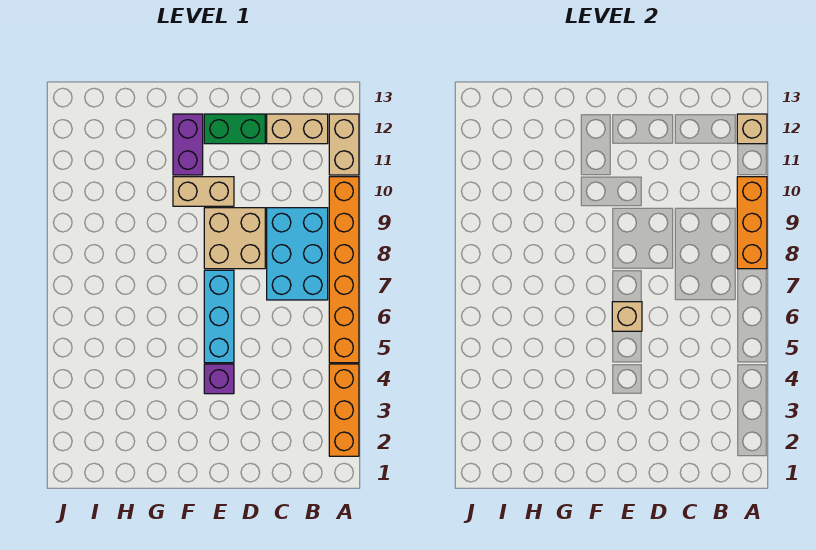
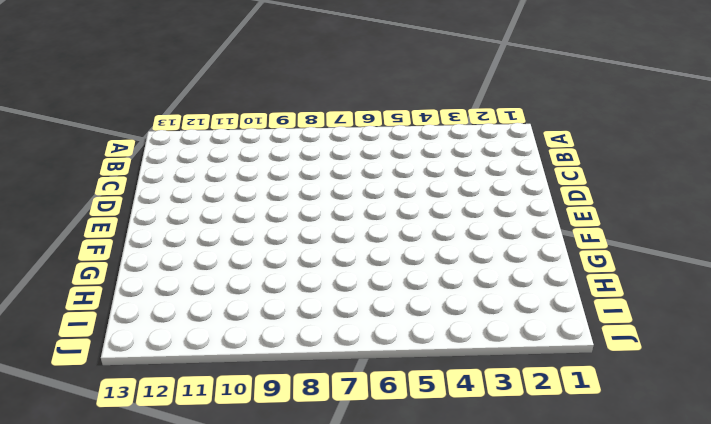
none -> orange 1x3 brick [329,364,359,456]
none -> orange 1x6 brick [329,177,359,363]
none -> tan 1x2 brick [329,114,359,175]

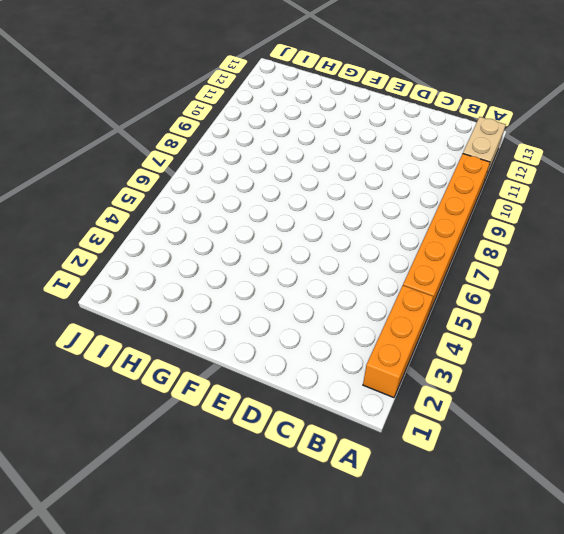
none -> cyan 2x3 brick [267,208,328,300]
none -> tan 1x2 brick [267,114,328,144]
none -> tan 2x2 brick [204,208,265,269]

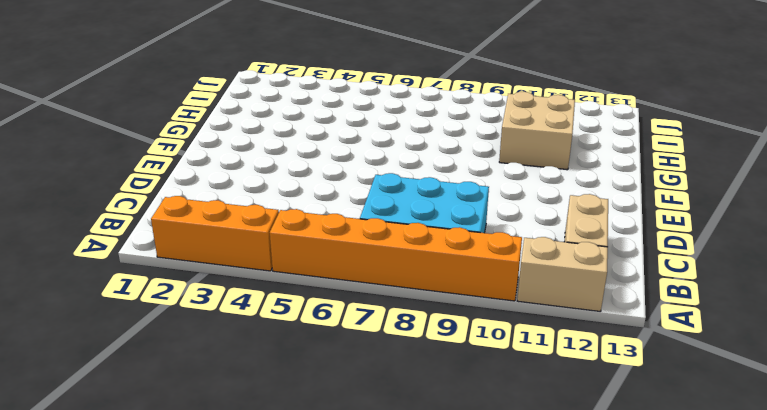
tan 2x2 brick [499,92,575,170] -> tan 2x2 brick moved to [204,208,265,269]
none -> green 1x2 brick [204,114,265,144]
none -> purple 1x1 brick [204,364,234,394]
none -> cyan 1x3 brick [204,270,234,363]

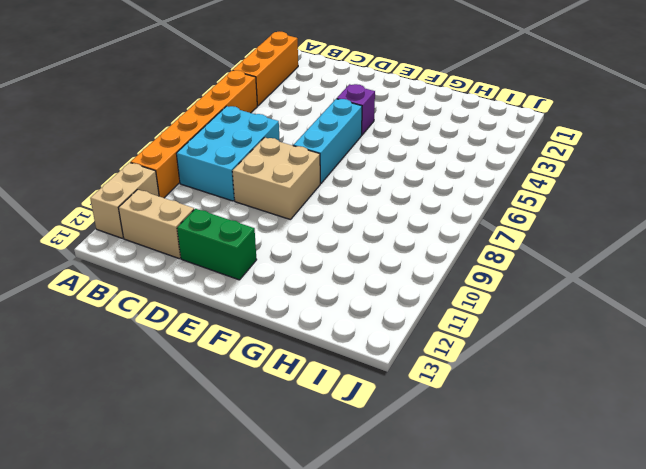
none -> tan 1x2 brick [173,177,234,206]
none -> purple 1x2 brick [173,114,203,175]
none -> orange 1x3 brick [737,177,767,269]

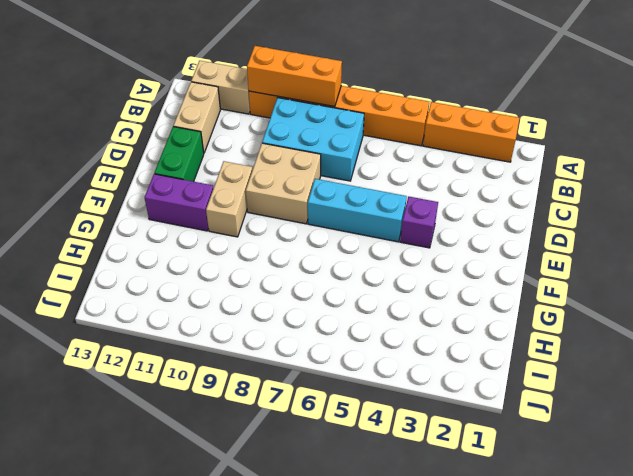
none -> tan 1x1 brick [737,114,767,144]
none -> tan 1x1 brick [612,302,642,331]

